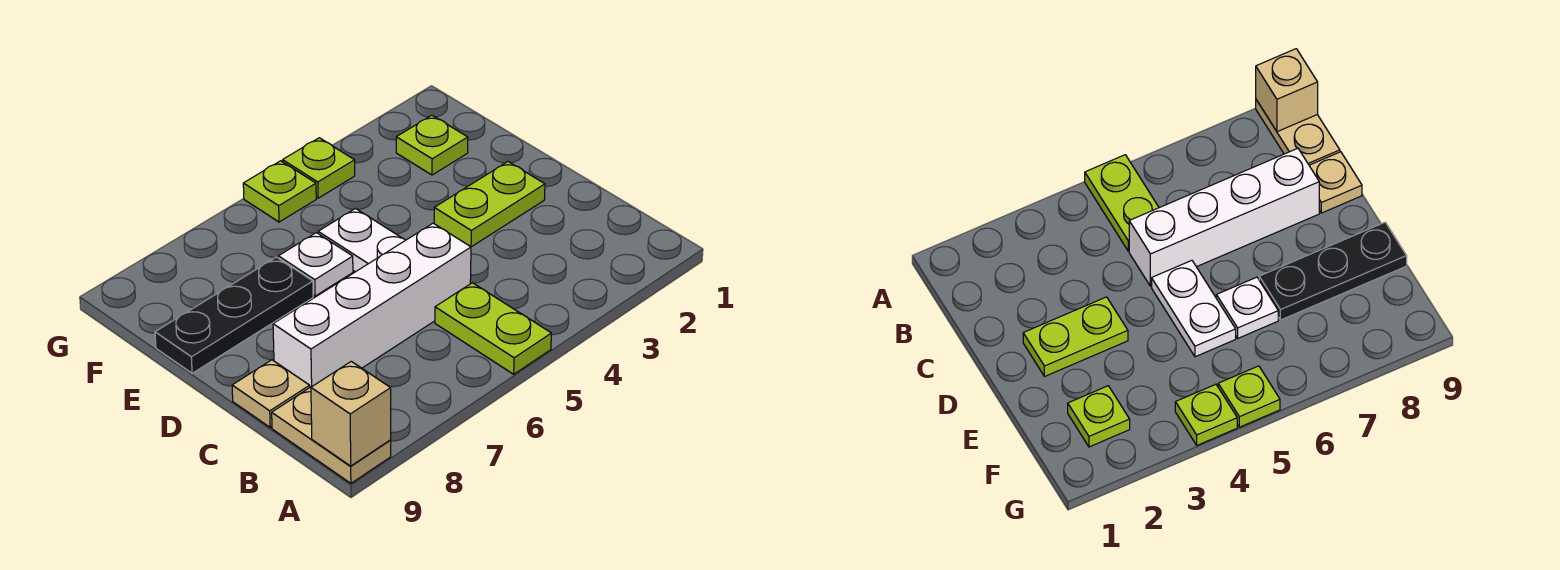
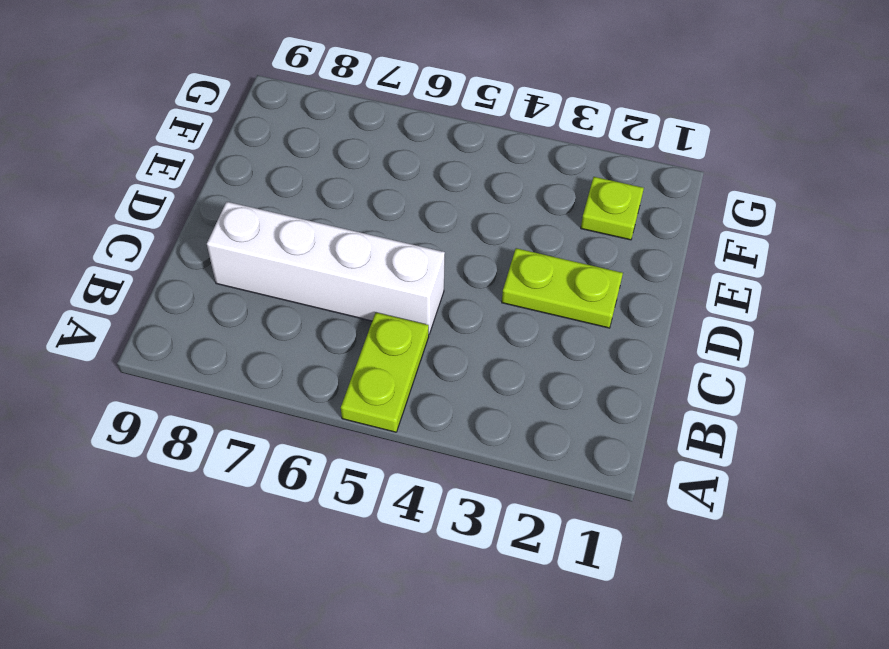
none -> tan 1x2 plate [272,387,391,483]
none -> tan 1x1 plate [232,360,310,427]
none -> white 1x2 plate [318,209,405,272]

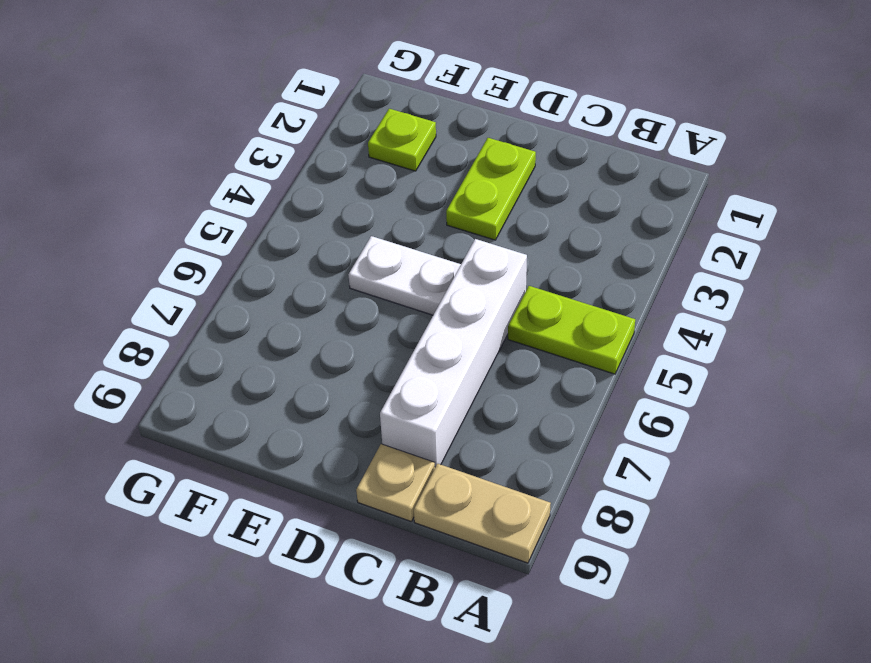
none -> white 1x1 plate [278,233,353,296]
none -> black 1x3 plate [155,257,313,373]
none -> lime 1x1 plate [283,138,355,198]

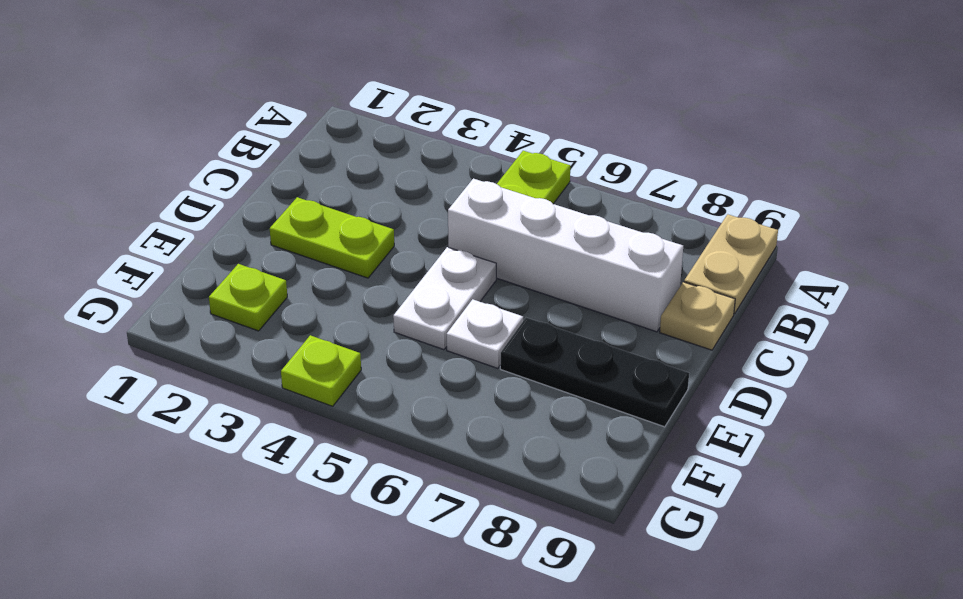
none -> lime 1x1 plate [243,161,316,222]
none -> tan 1x1 brick [311,361,391,466]

